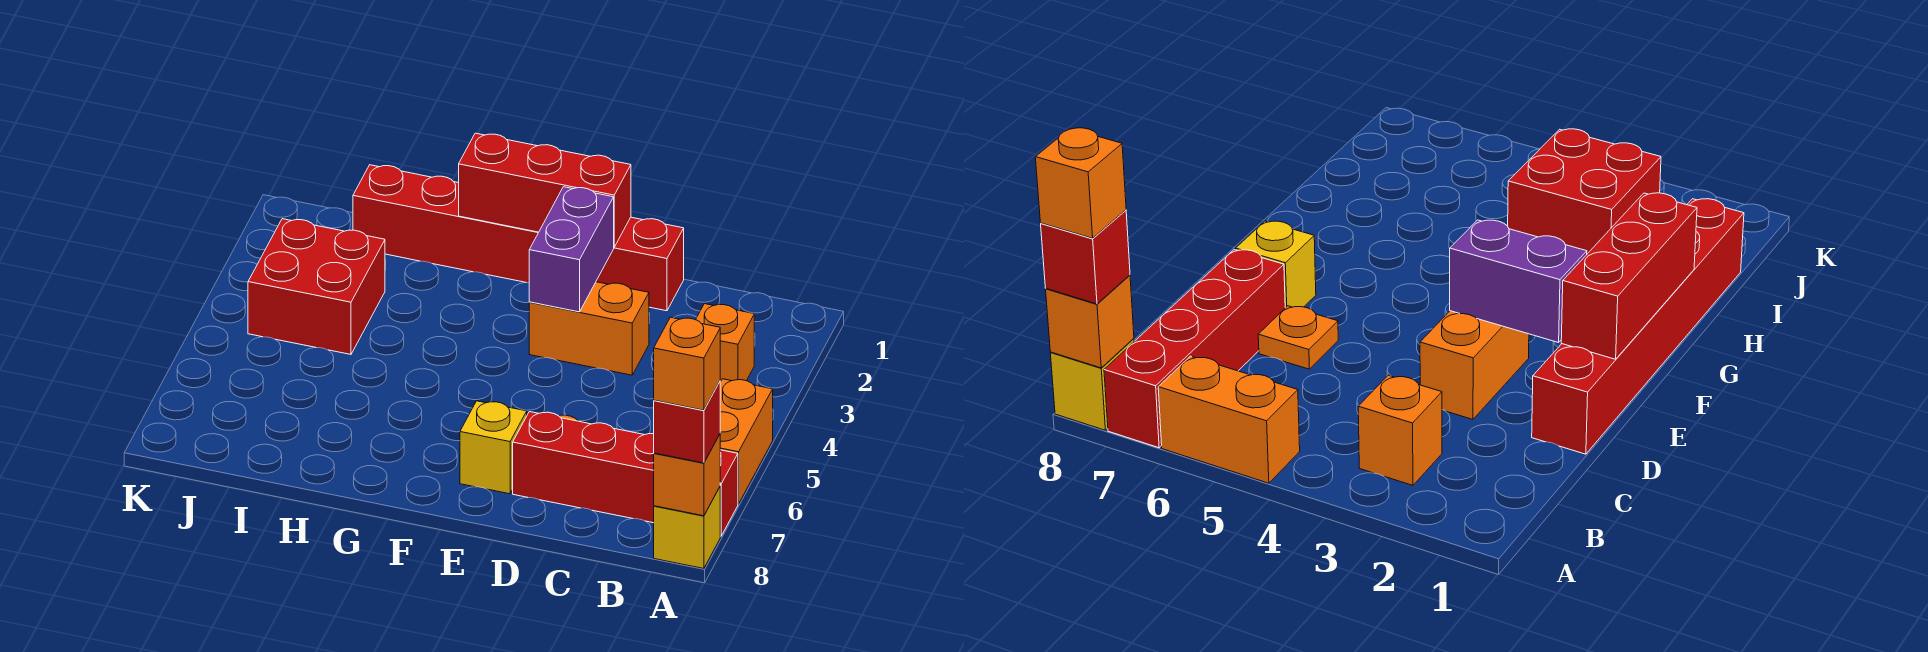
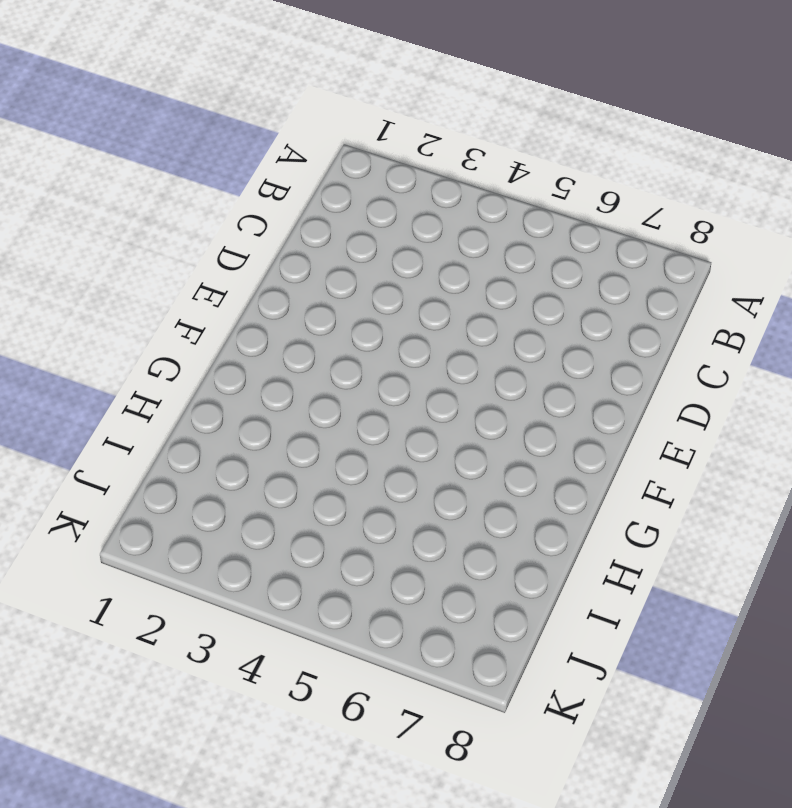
none -> orange 1x2 brick [720,379,773,504]
none -> red 1x4 brick [513,412,738,536]
none -> yellow 1x1 brick [654,487,720,569]

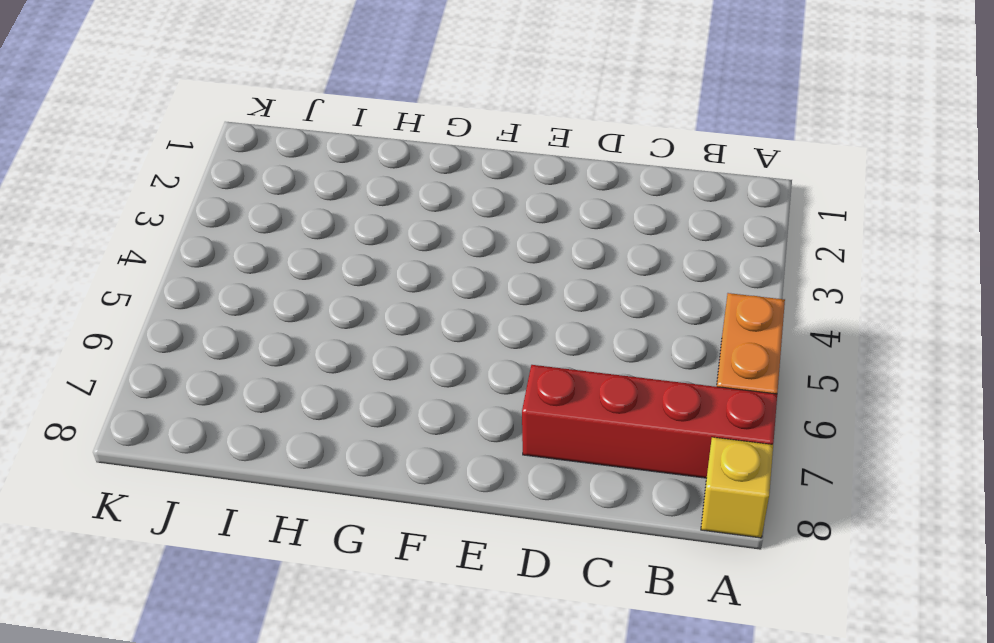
none -> orange 1x1 brick [696,304,754,382]
none -> red 1x6 brick [353,165,684,311]
none -> orange 1x2 brick [529,282,649,375]

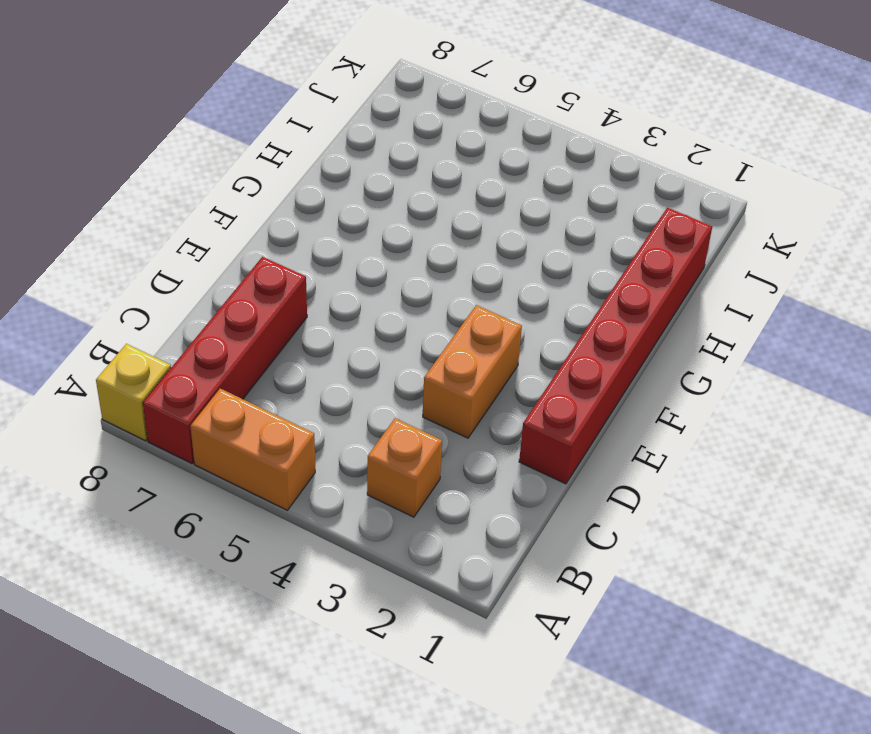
none -> orange 1x1 plate [1258,306,1338,369]
none -> yellow 1x1 brick [460,401,527,494]
none -> red 2x2 brick [248,219,385,354]

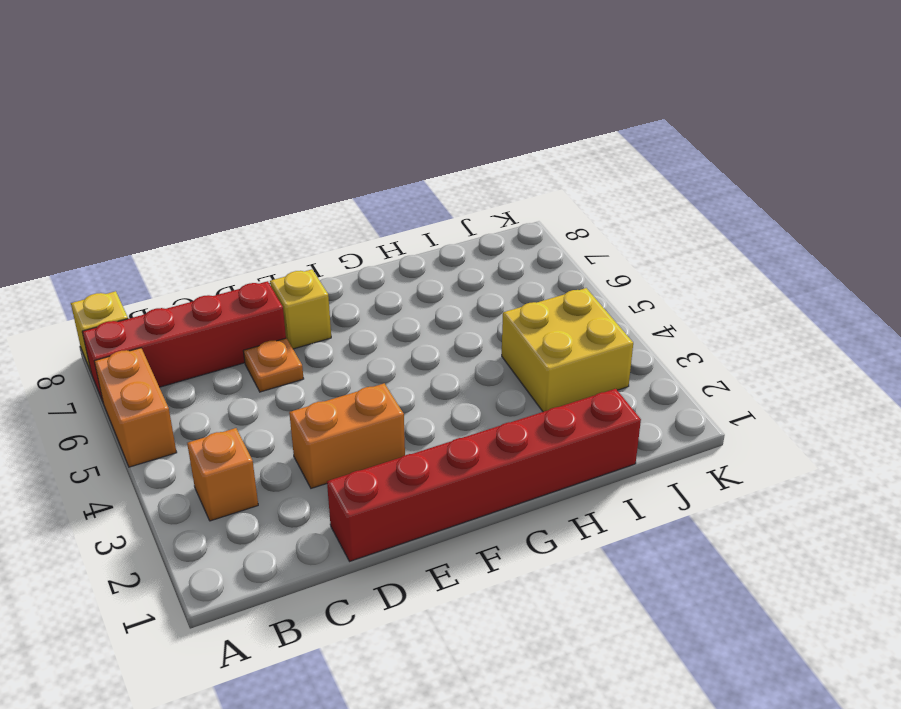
yellow 2x2 brick [502,288,633,412] -> red 2x2 brick [248,219,385,354]
none -> orange 1x1 brick [654,434,720,516]
none -> red 1x3 brick [459,133,631,247]
none -> purple 1x2 brick [529,187,614,312]

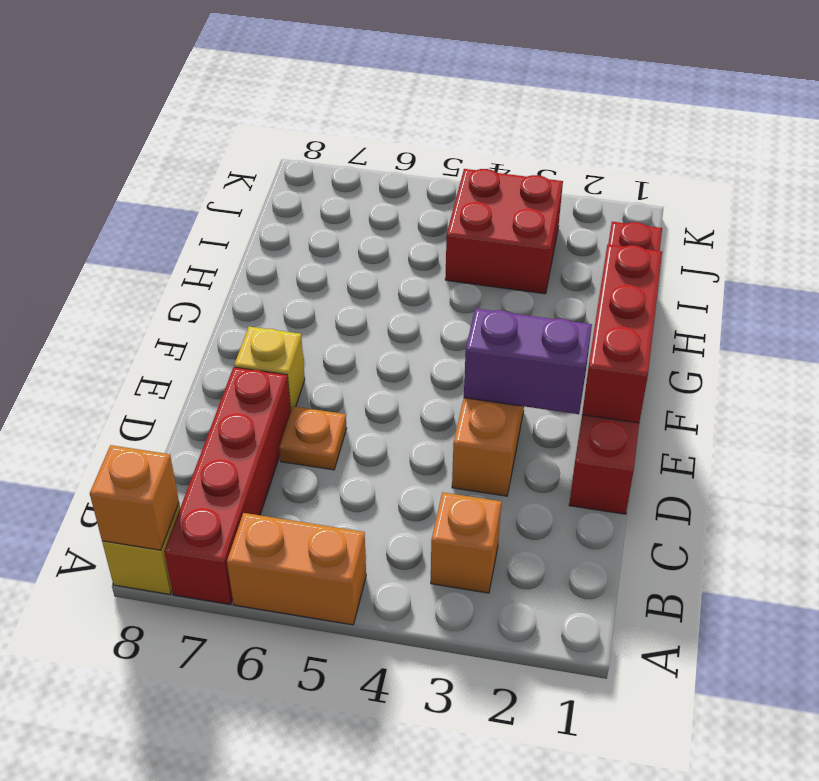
none -> red 1x1 brick [654,382,720,463]
none -> orange 1x1 brick [654,317,720,410]

